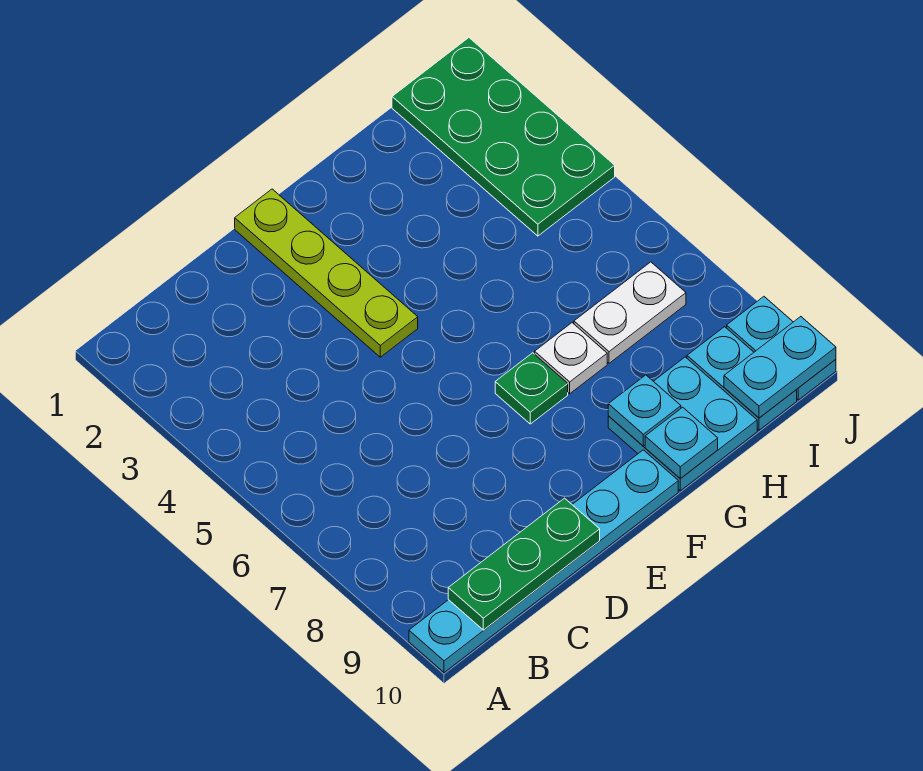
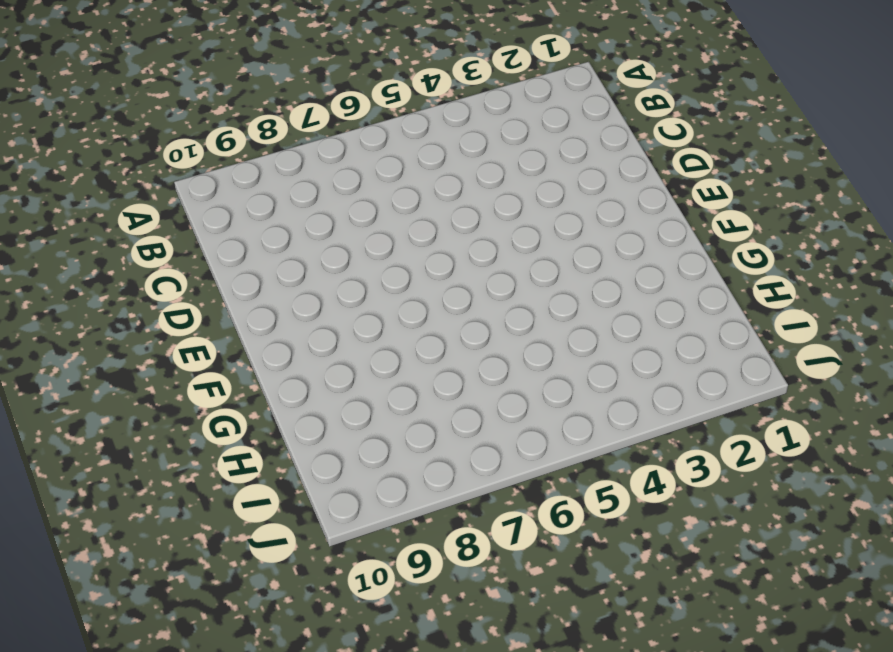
none -> cyan 1x6 plate [409,450,678,673]
none -> lime 1x4 plate [235,189,418,357]
none -> green 1x1 plate [495,353,568,424]

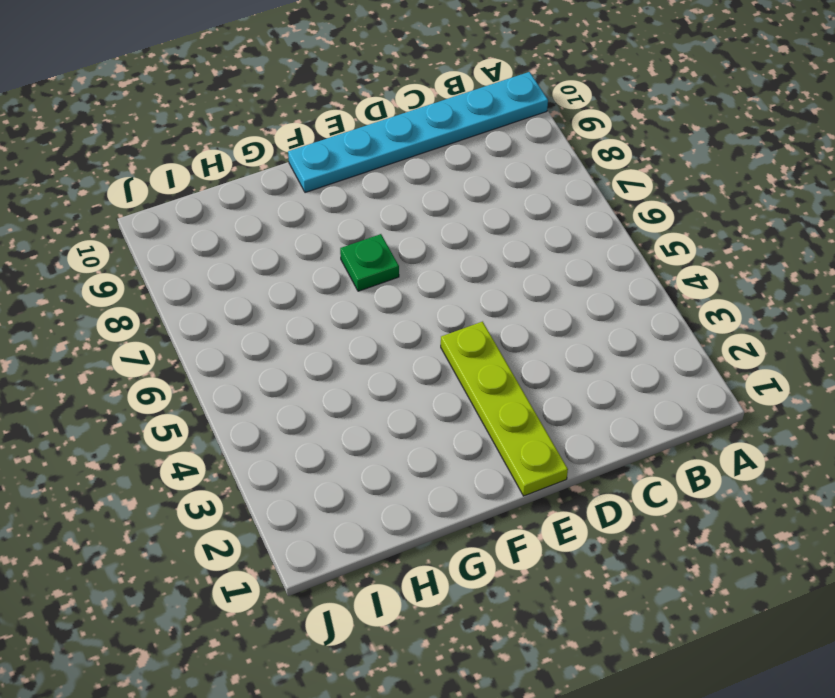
none -> white 1x1 plate [535,323,607,394]
none -> cyan 2x2 plate [608,357,757,491]
none -> white 1x2 plate [574,262,686,363]

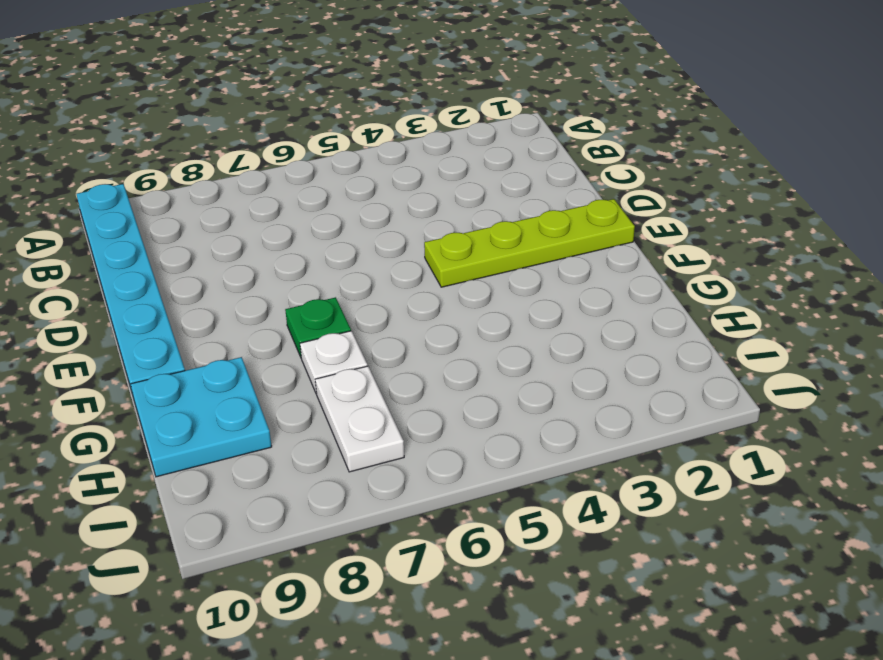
none -> green 2x4 plate [392,38,615,236]
none -> cyan 1x2 plate [687,327,797,430]
none -> cyan 1x2 plate [727,297,836,400]

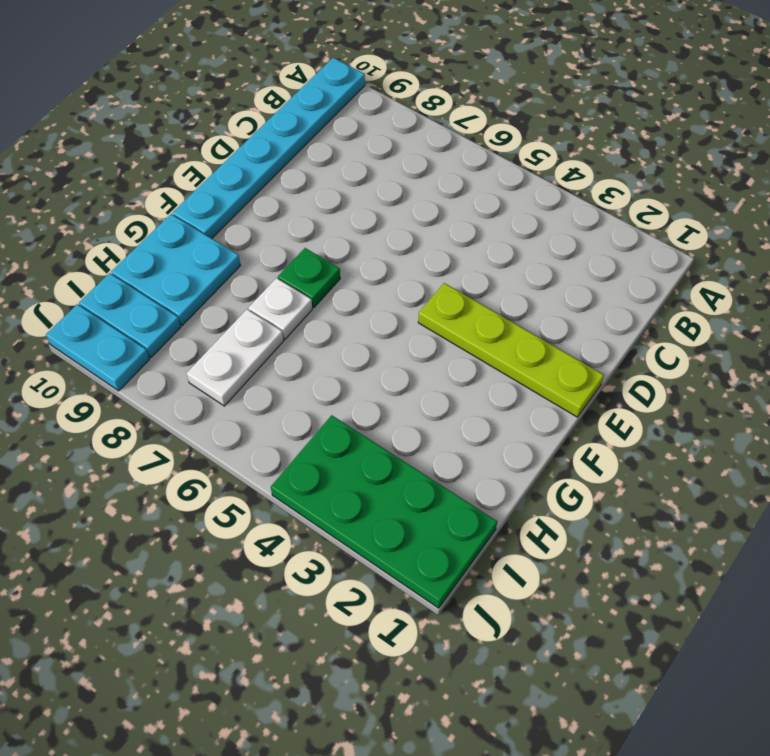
none -> green 1x3 plate [448,498,600,630]
none -> cyan 1x1 plate [608,375,681,446]
none -> cyan 1x1 plate [645,407,718,479]

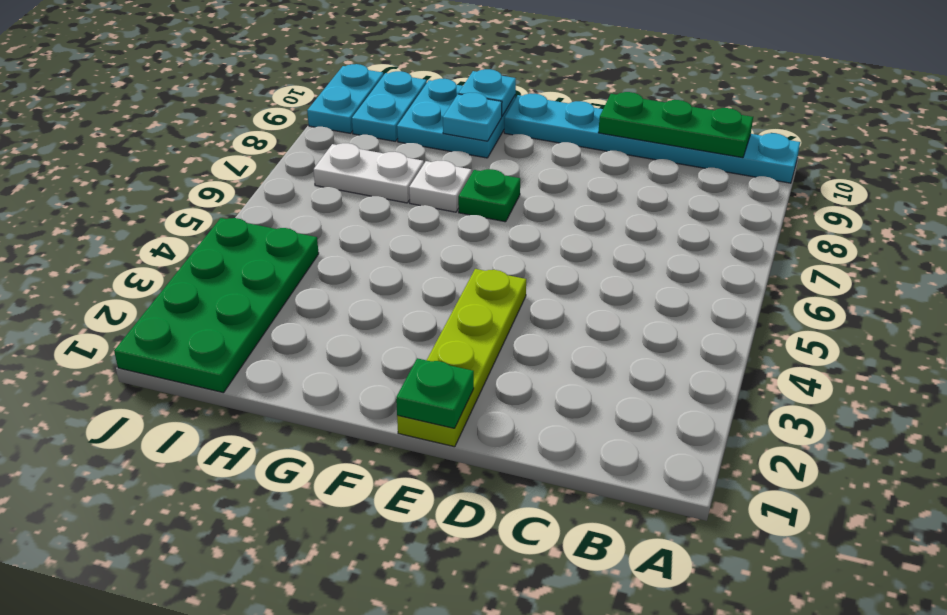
green 1x1 plate [396,358,474,428] -> none
none -> cyan 1x2 plate [724,317,836,418]

